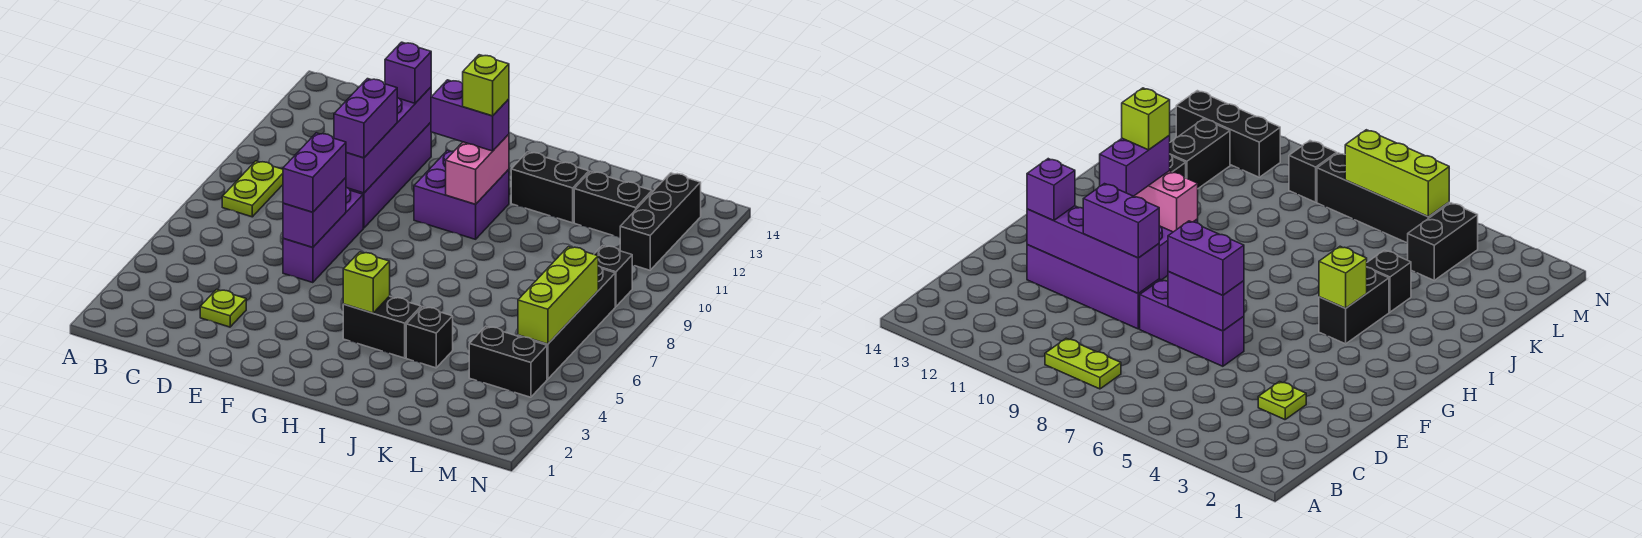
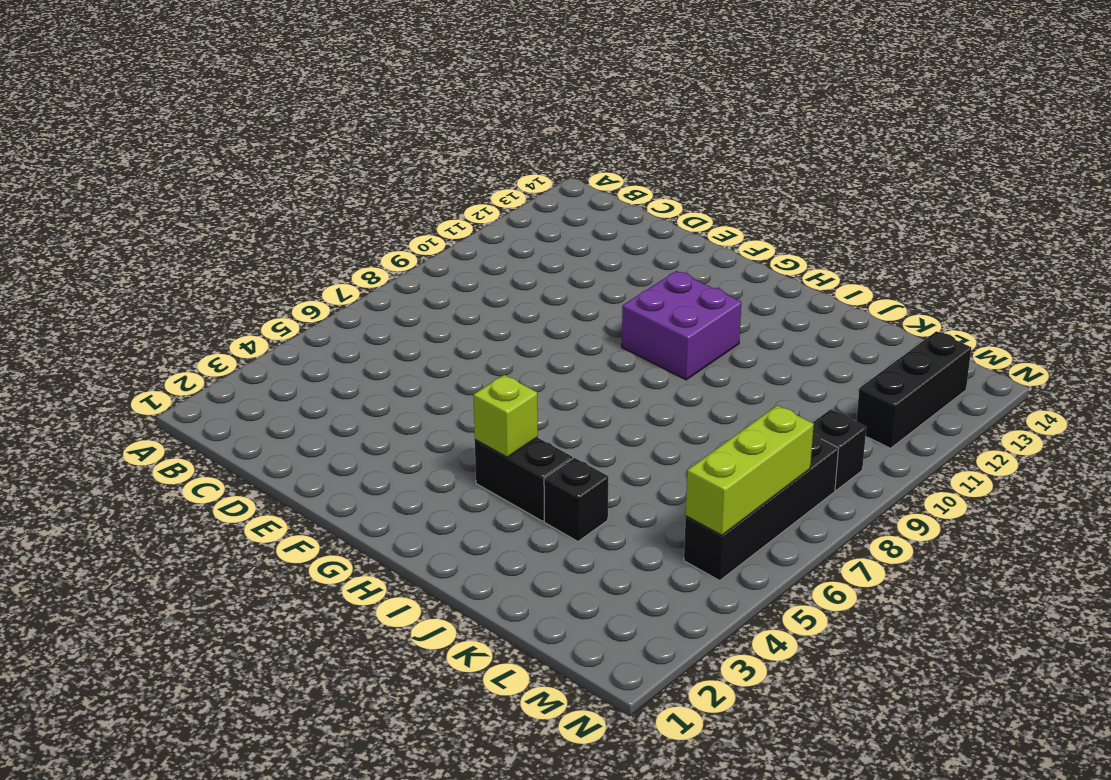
none -> lime 1x2 plate [222,161,283,217]
none -> lime 1x1 plate [200,289,246,327]
none -> purple 1x3 brick [283,187,363,283]

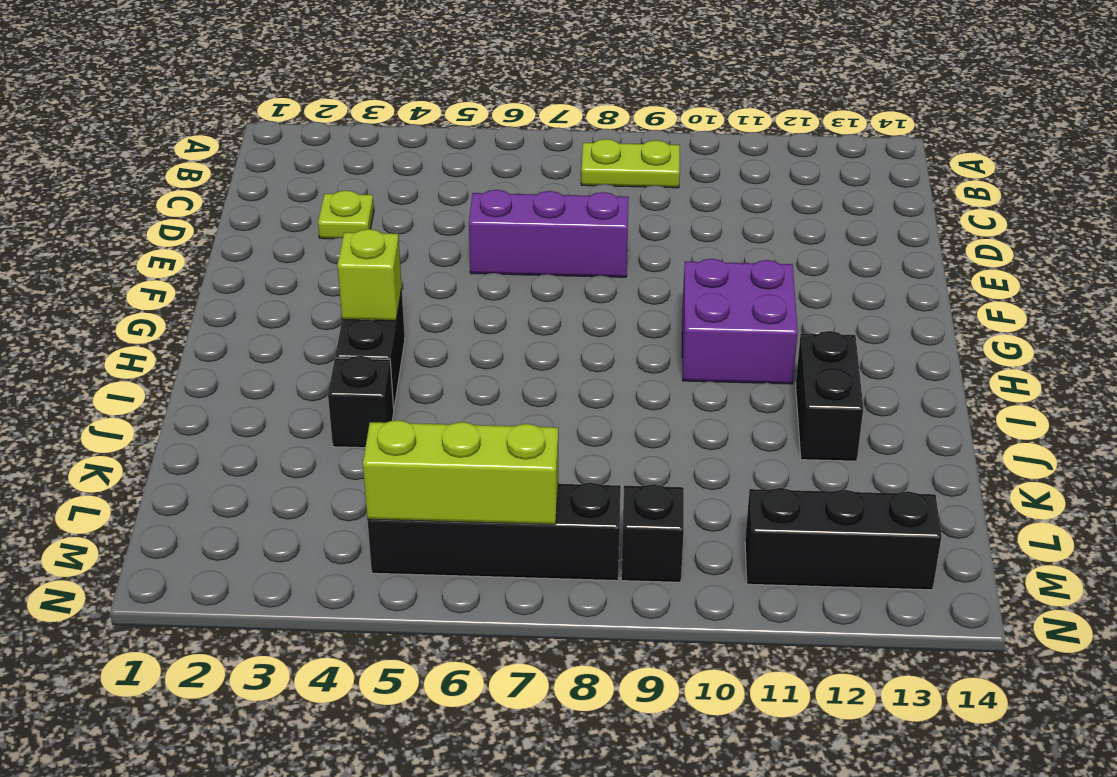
none -> purple 1x4 brick [350,122,431,228]
none -> black 1x2 brick [574,171,652,238]
none -> black 1x2 brick [469,326,547,397]

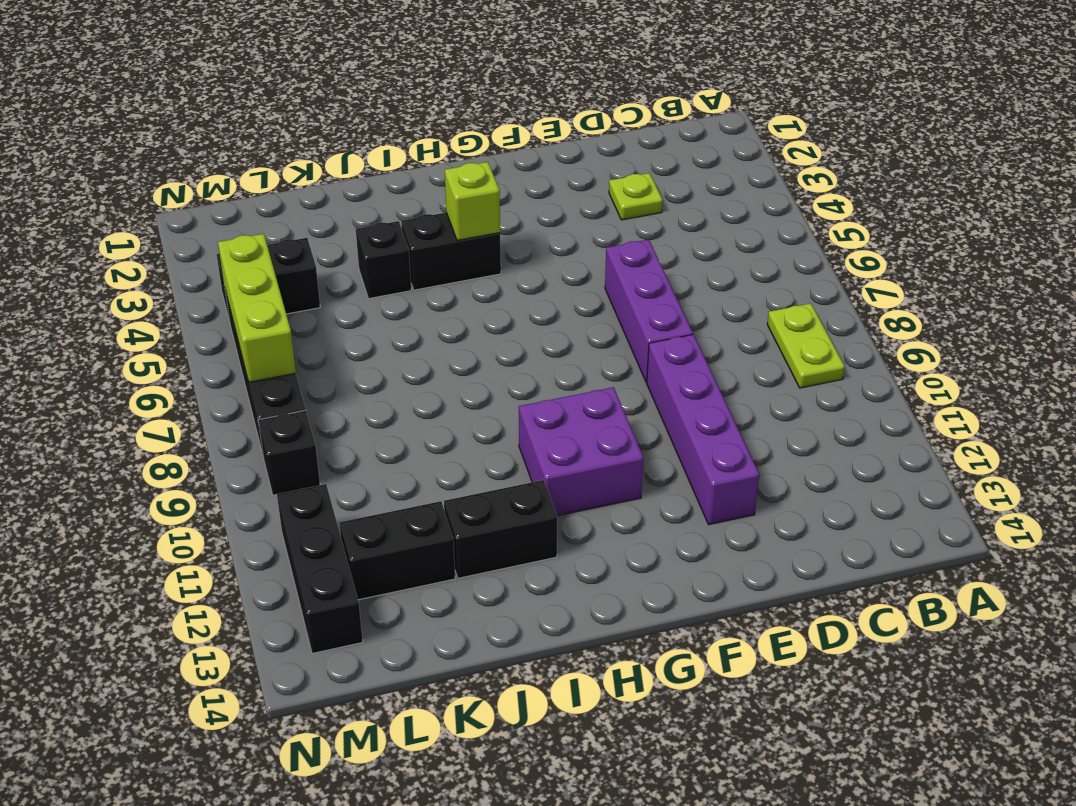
none -> purple 1x2 brick [283,178,346,248]
none -> purple 1x4 brick [346,87,431,193]
none -> pink 1x2 brick [446,134,509,204]

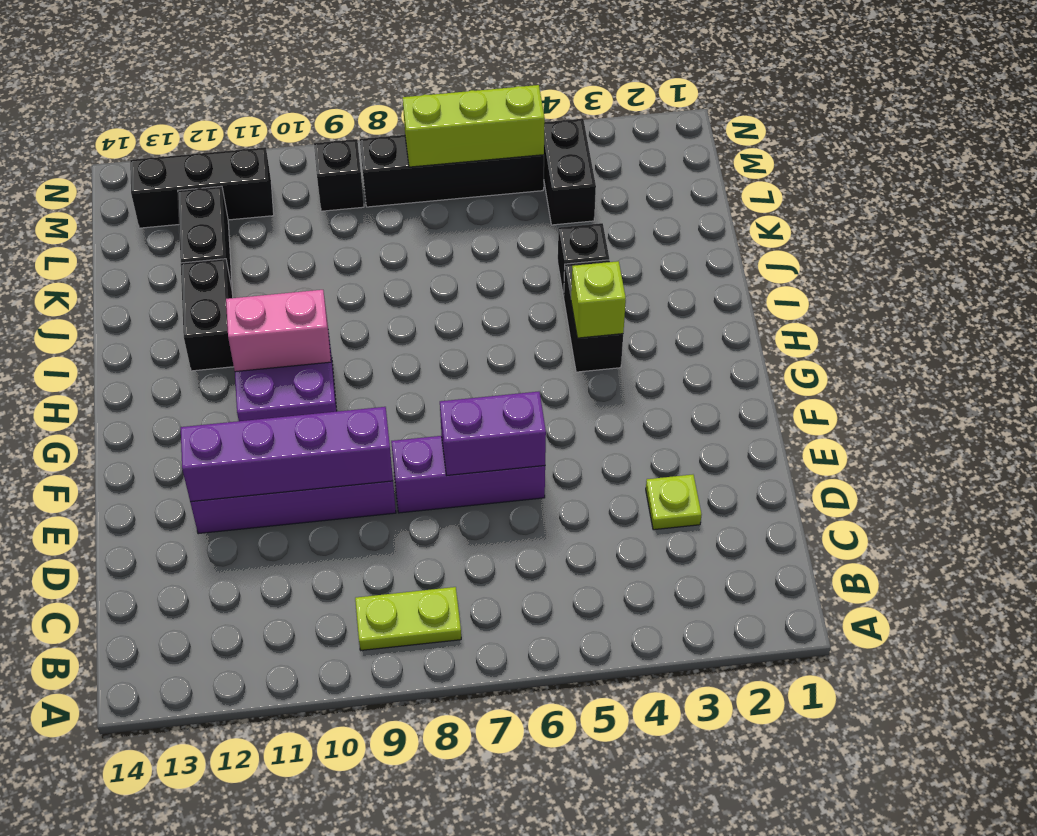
none -> purple 1x2 brick [283,133,346,212]
none -> purple 1x2 brick [334,79,397,158]
none -> purple 1x1 brick [385,42,431,103]

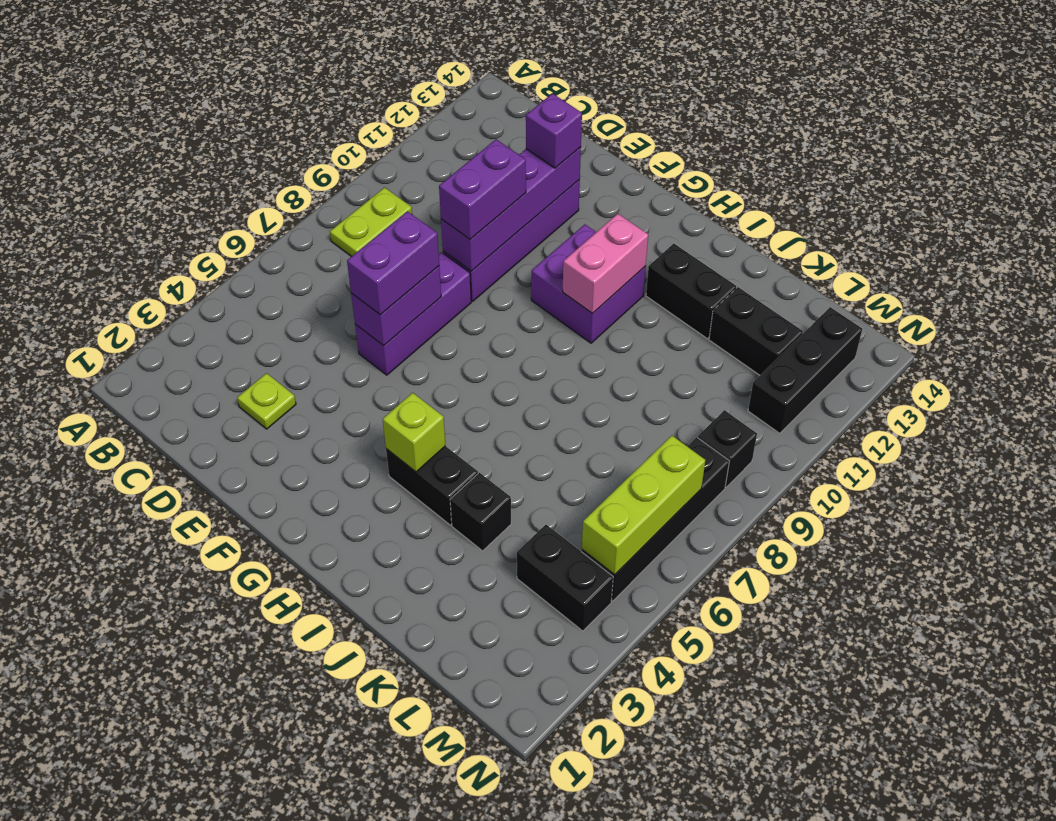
none -> purple 1x2 brick [431,80,509,151]
none -> lime 1x1 brick [463,55,509,116]

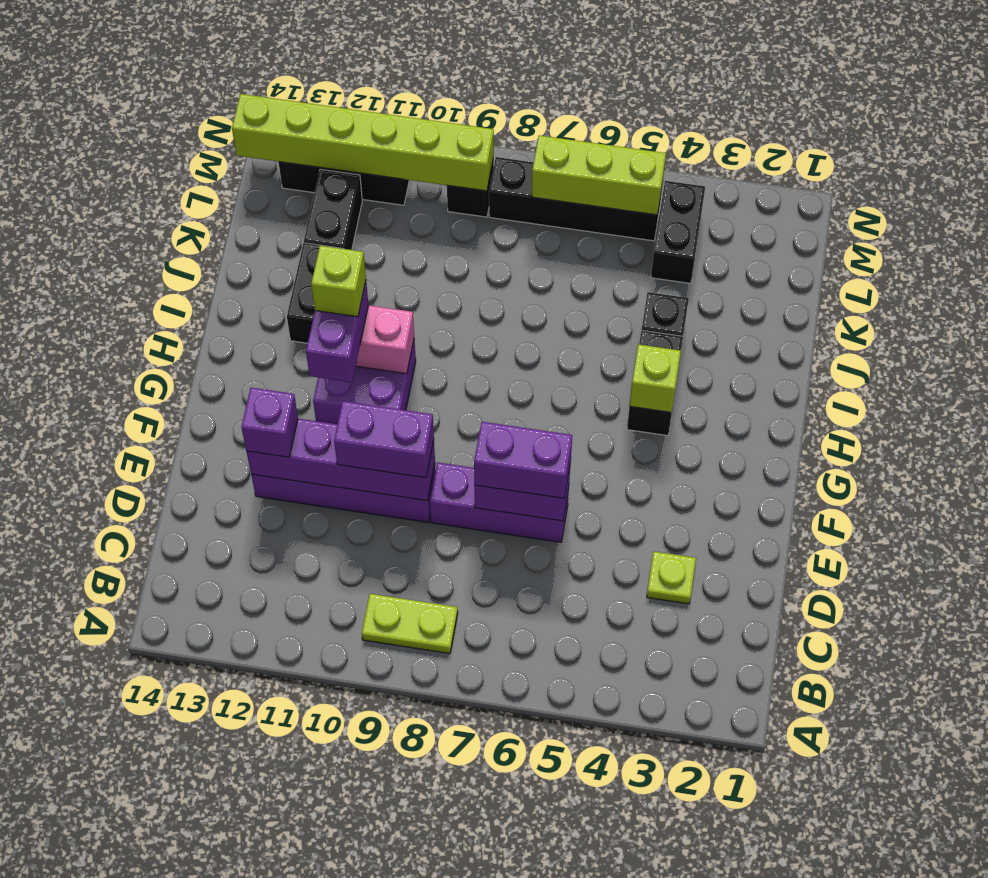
lime 1x6 brick [232,94,494,191] -> none

